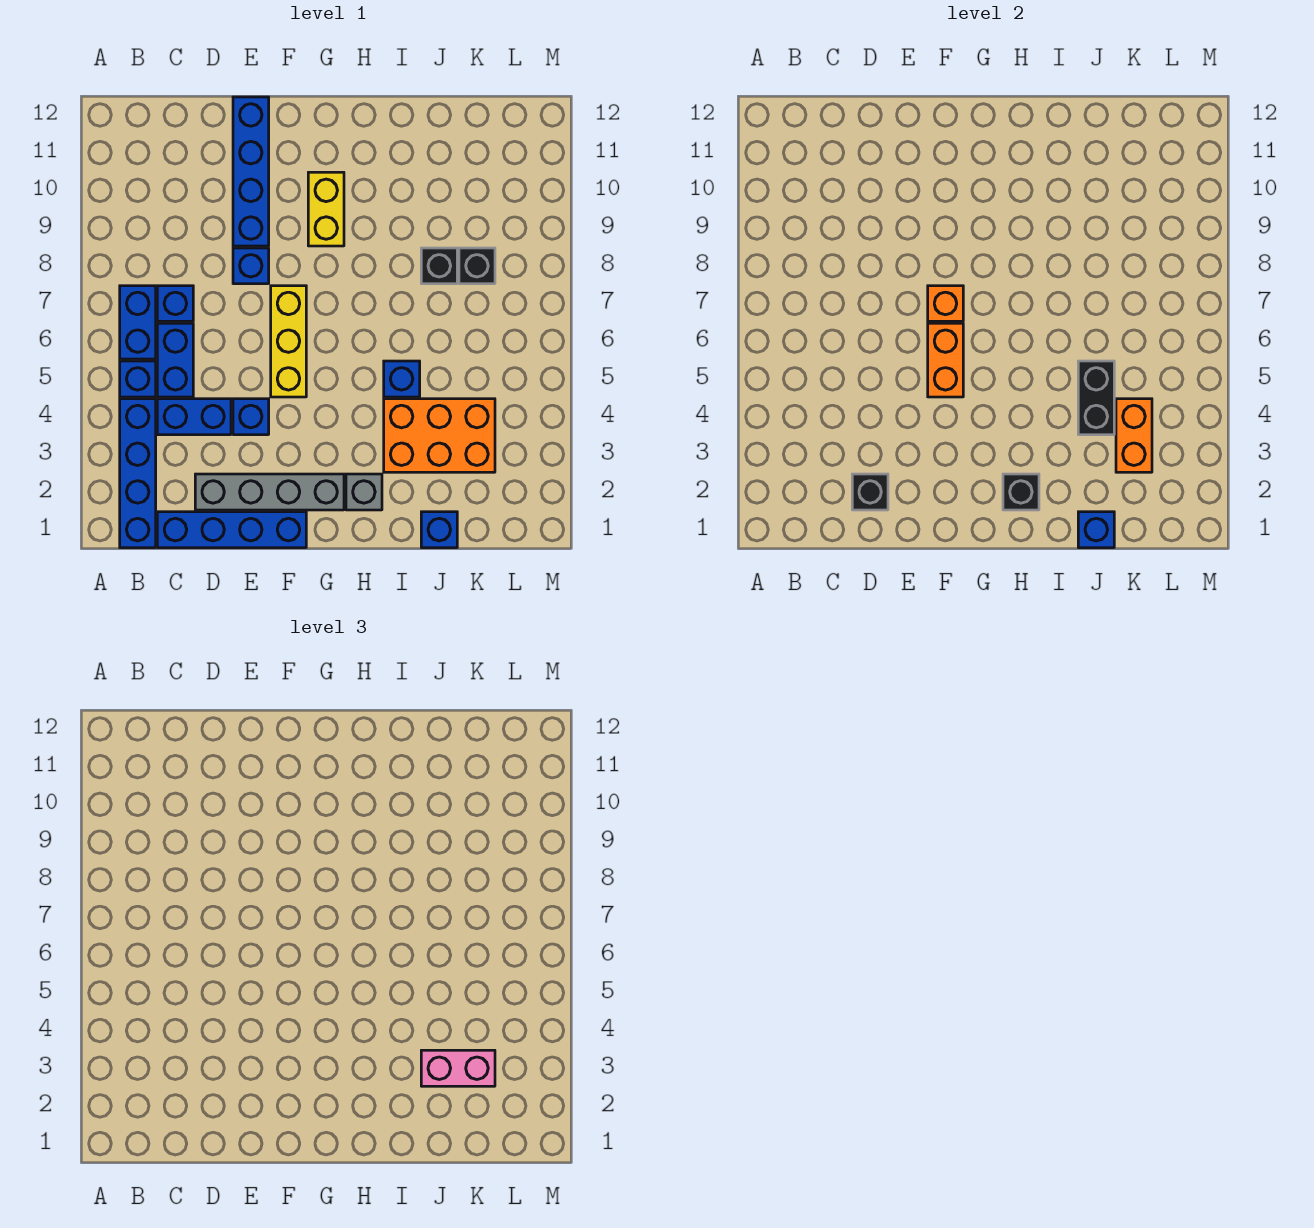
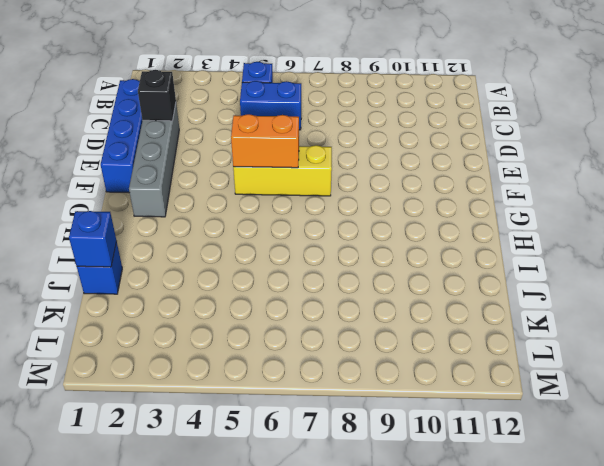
none -> blue 1x4 brick [120,399,156,548]
none -> blue 1x2 brick [120,286,156,359]
none -> blue 1x2 brick [157,399,231,435]

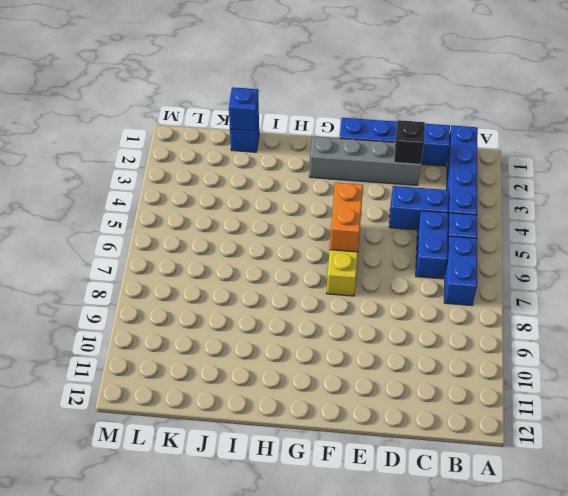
none -> blue 1x1 brick [157,286,193,321]
none -> blue 1x1 brick [233,399,269,435]
none -> blue 1x1 brick [233,248,269,284]

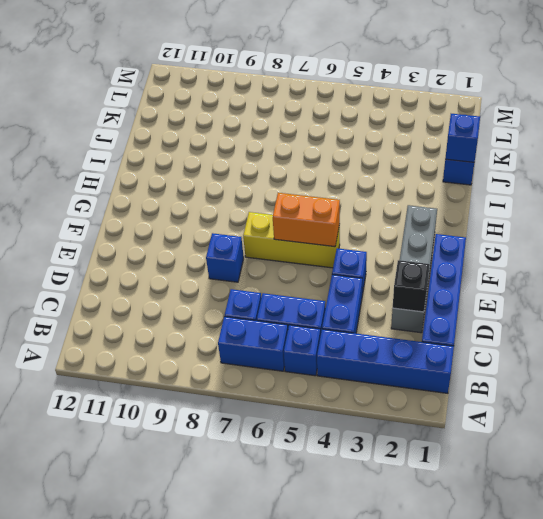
none -> blue 1x4 brick [233,97,269,246]
none -> yellow 1x2 brick [308,172,344,246]
none -> grey 1x1 brick [346,474,382,510]

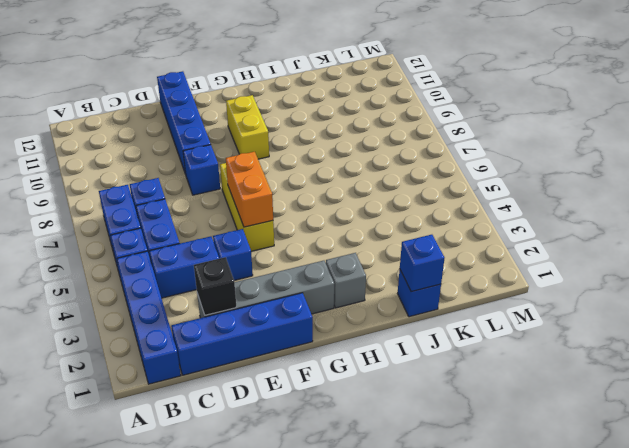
none -> orange 2x3 brick [384,399,495,472]
none -> blue 1x1 brick [384,361,420,397]
none -> black 1x1 brick [421,248,457,284]

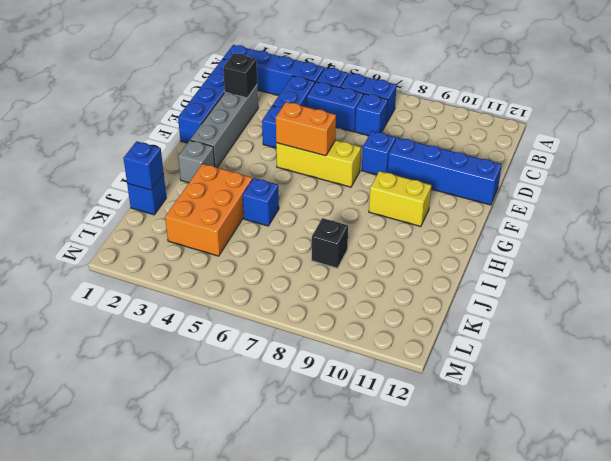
none -> black 1x1 brick [459,248,495,284]
none -> orange 1x1 brick [928,286,963,321]
none -> black 1x1 brick [1003,474,1039,510]

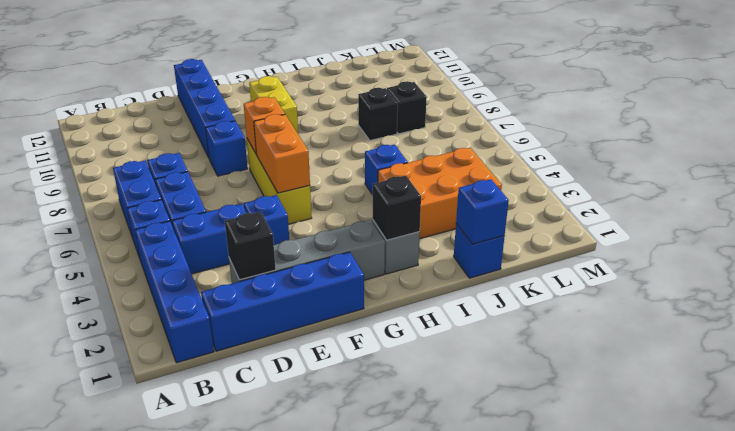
none -> black 1x2 brick [1078,361,1114,435]
none -> orange 1x2 brick [1116,399,1152,472]
none -> pink 1x2 brick [421,1050,495,1086]

